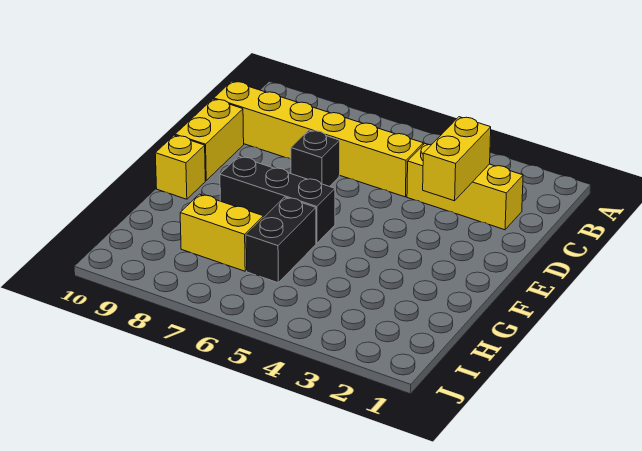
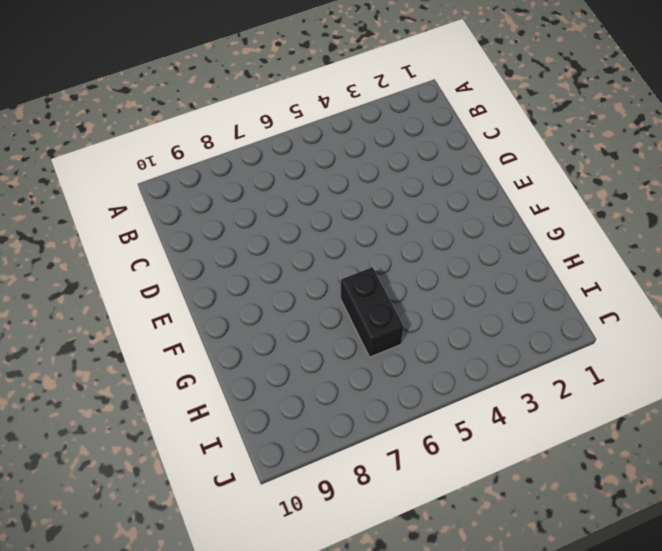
none -> yellow 1x3 brick [407,144,523,230]
none -> yellow 1x6 brick [214,81,423,197]

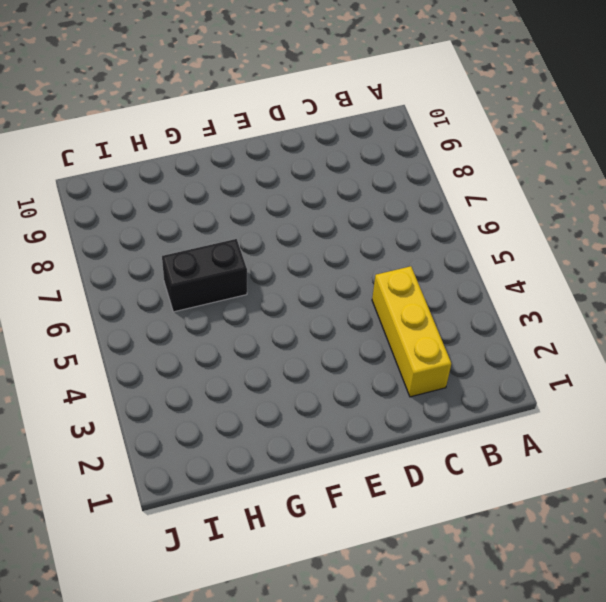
none -> yellow 1x6 brick [214,81,423,197]
none -> black 1x1 brick [291,130,340,187]

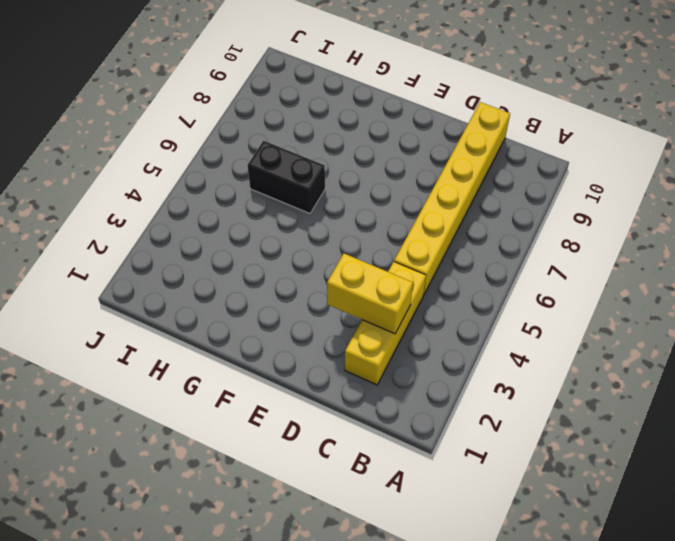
none -> black 1x1 brick [291,130,340,187]
none -> yellow 1x2 brick [175,99,244,180]

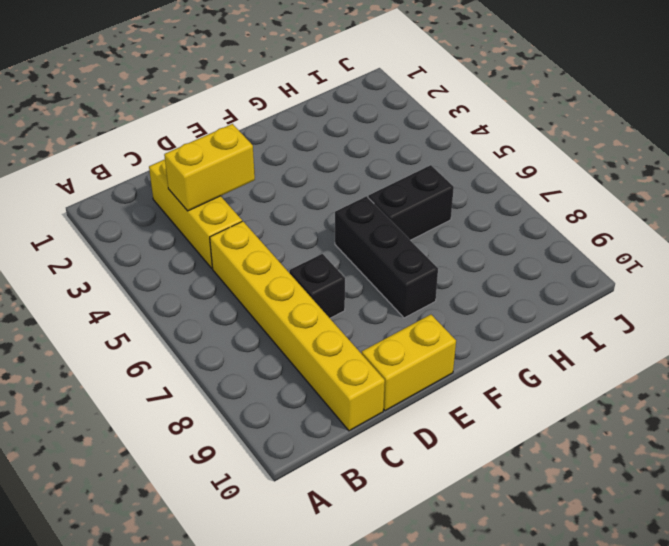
none -> yellow 1x1 brick [155,135,205,199]
none -> yellow 1x2 brick [180,194,263,271]

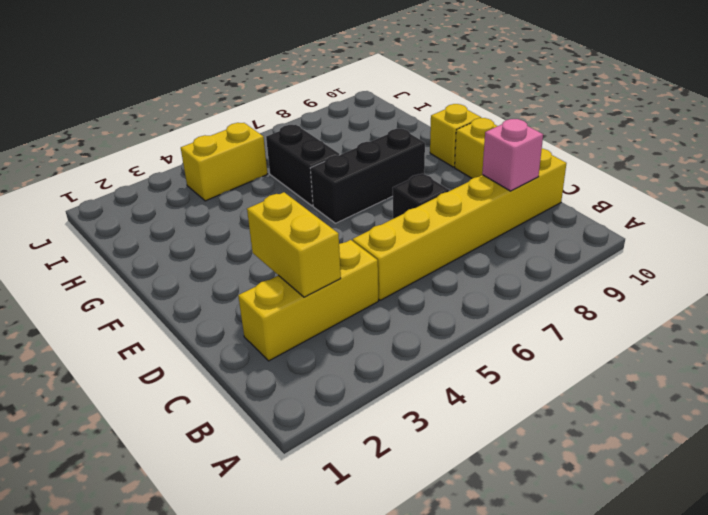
pink 1x1 brick [482,119,543,191] -> none
yellow 1x2 brick [181,123,267,201] -> yellow 1x2 brick moved to [180,194,263,271]

